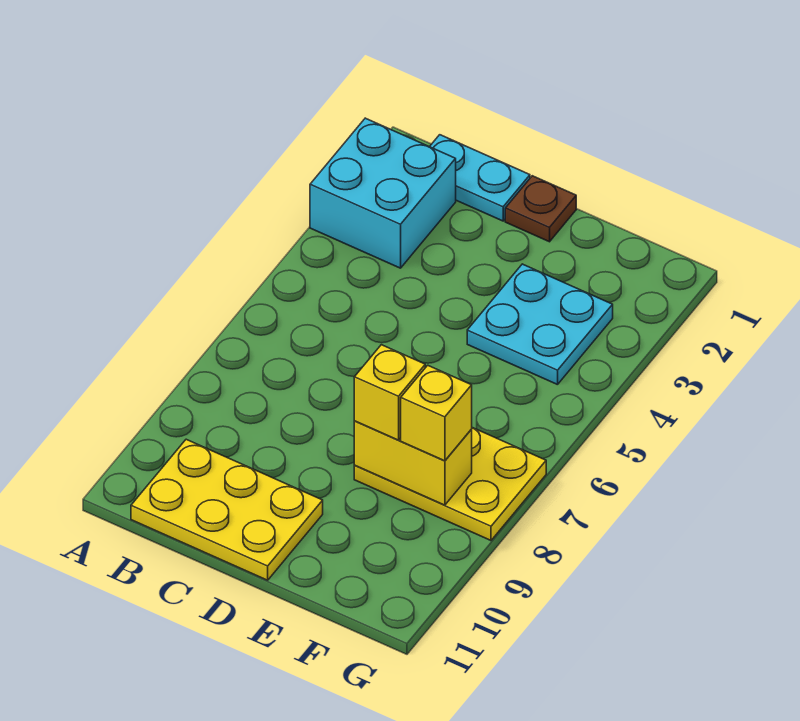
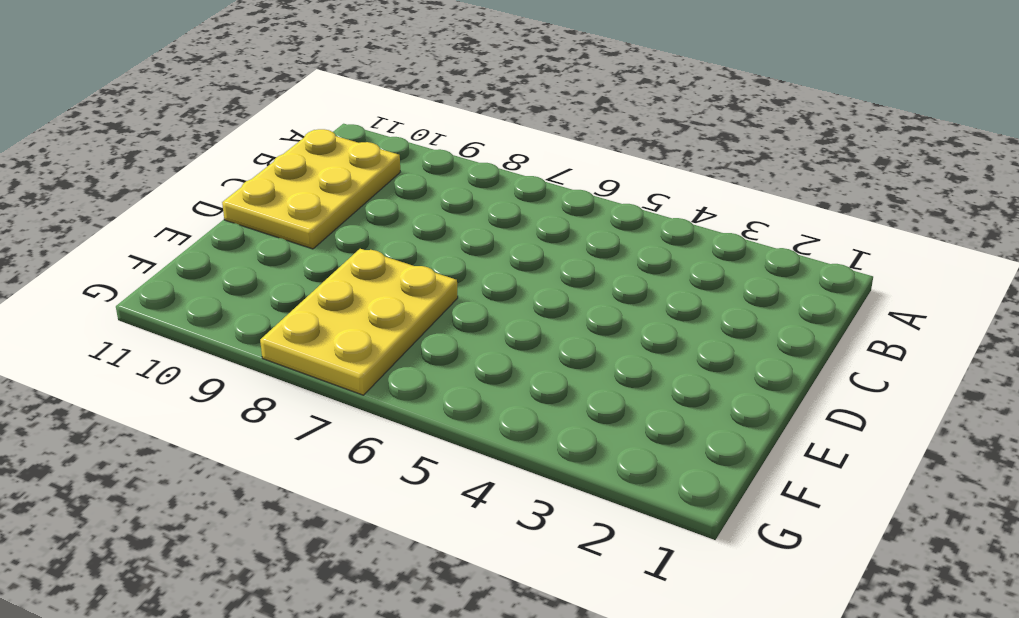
none -> cyan 2x2 brick [310,118,456,268]
none -> cyan 1x2 plate [430,135,530,221]

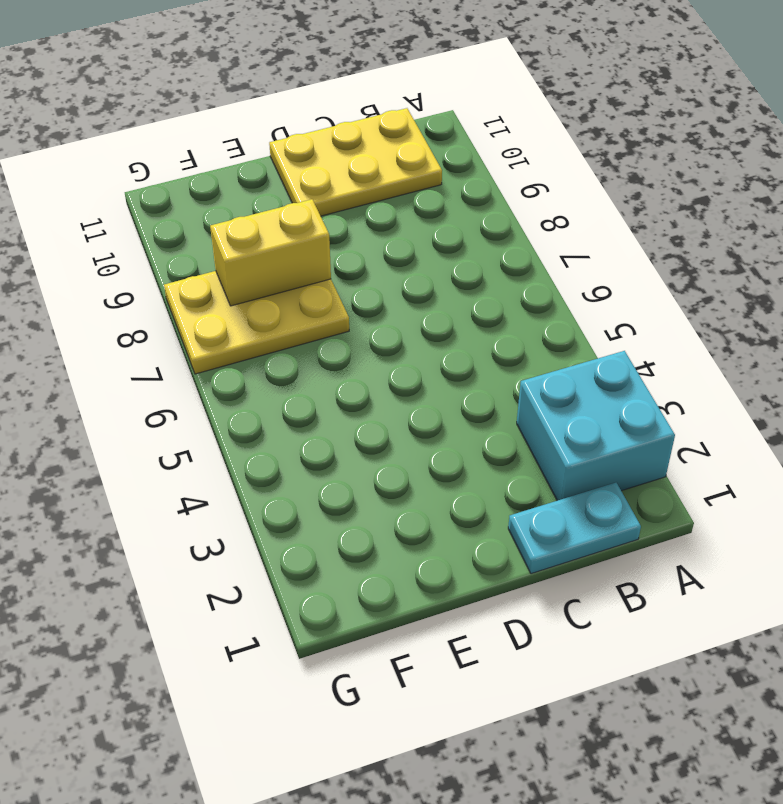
none -> brown 1x1 plate [505,176,576,242]
none -> cyan 2x2 plate [467,264,613,385]

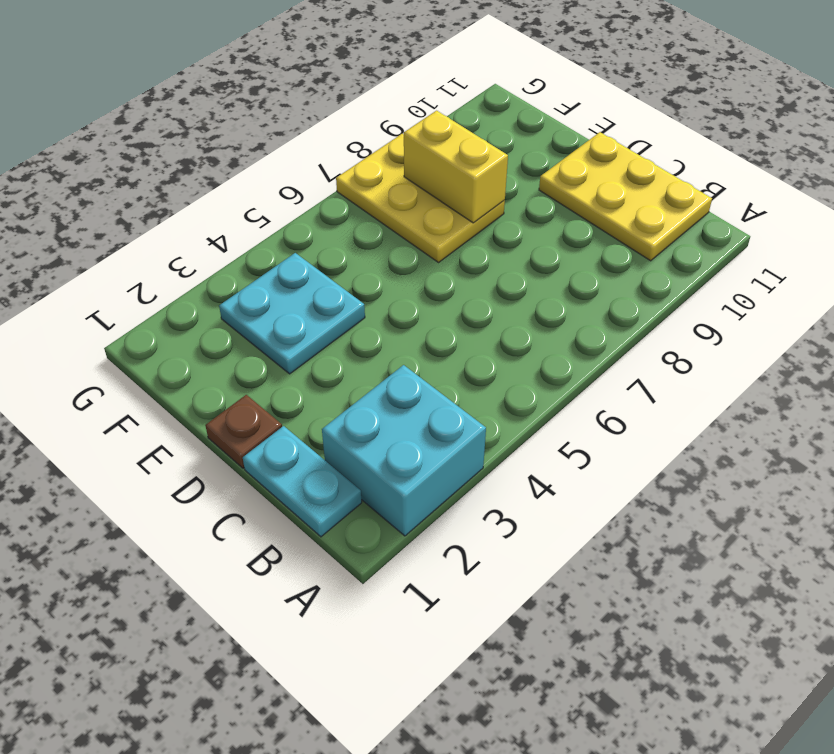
none -> yellow 1x1 brick [354,345,425,440]
none -> yellow 1x1 brick [401,365,472,461]

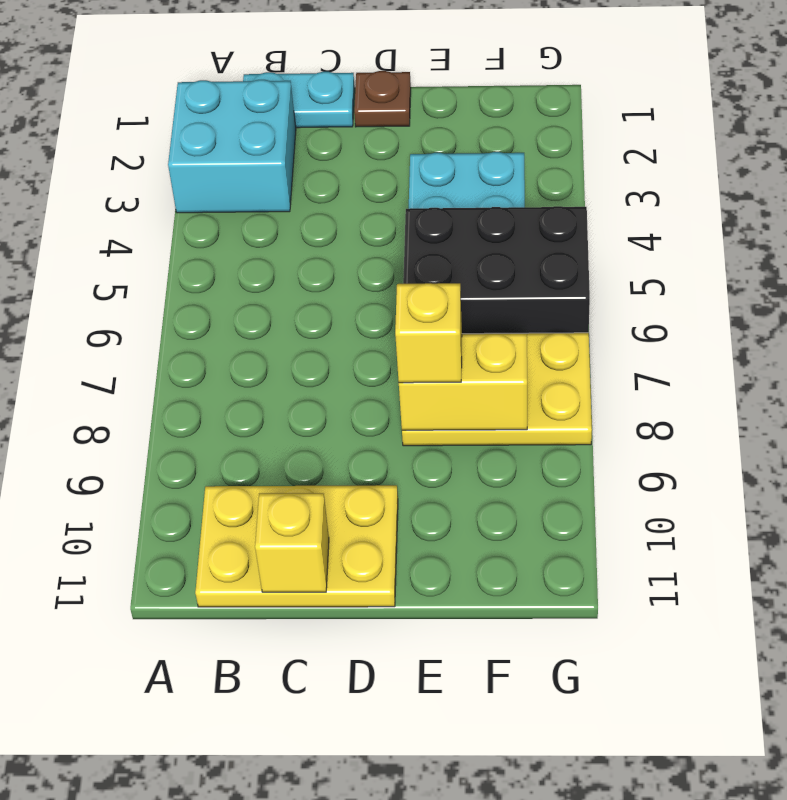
yellow 1x1 brick [255,493,329,592] -> yellow 1x1 brick moved to [401,365,472,461]
black 2x3 brick [403,206,590,334] -> none

